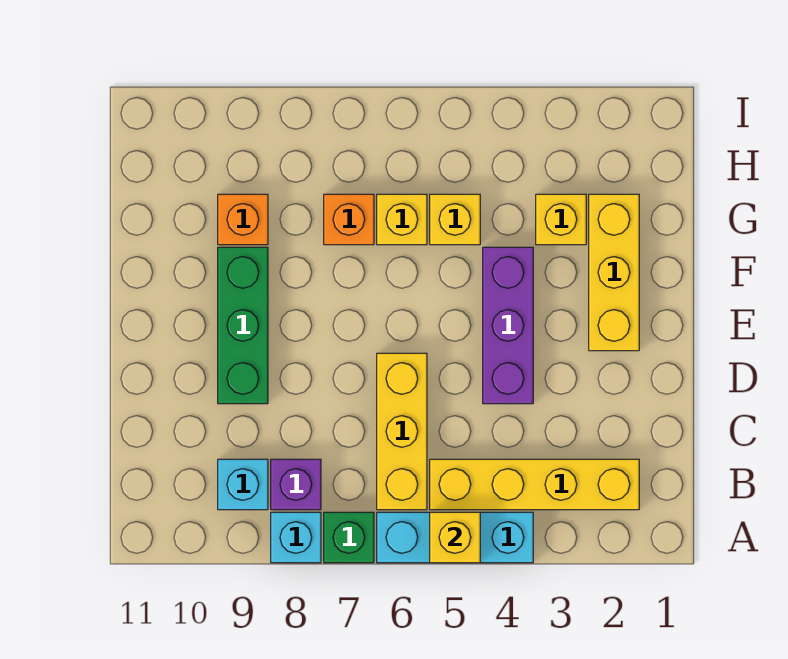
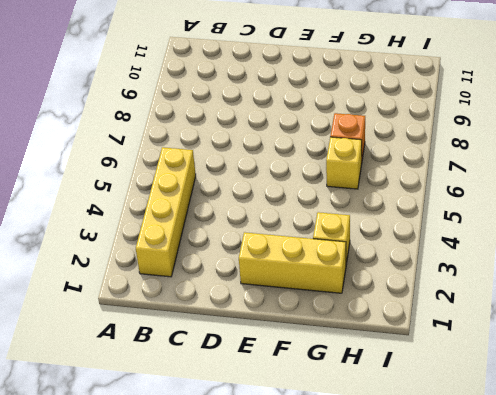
none -> cyan 1x3 brick [377,512,533,563]
none -> green 1x1 brick [324,512,374,563]
none -> cyan 1x1 brick [271,512,321,563]

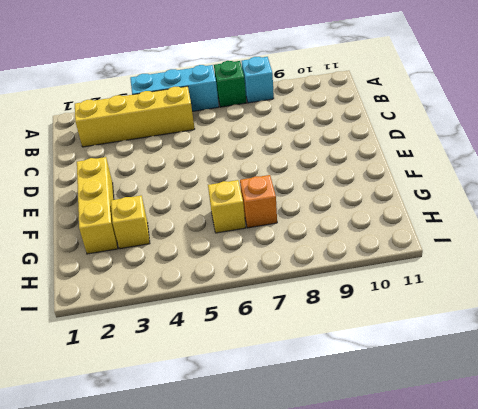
none -> yellow 1x3 brick [377,353,427,510]
none -> purple 1x1 brick [271,459,321,510]
none -> cyan 1x1 brick [218,459,268,510]

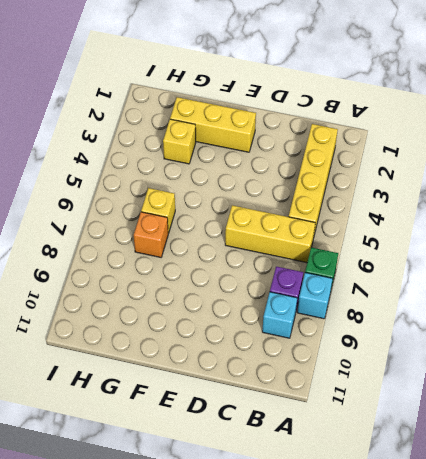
none -> cyan 1x3 brick [377,512,533,563]
none -> purple 1x3 brick [483,247,533,404]
none -> green 1x3 brick [218,247,268,404]

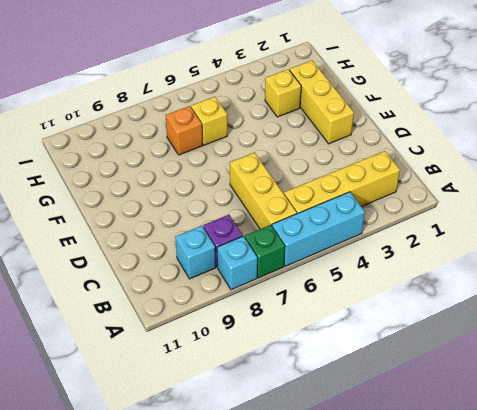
none -> purple 1x3 brick [483,247,533,404]
none -> green 1x3 brick [218,247,268,404]
none -> yellow 1x1 brick [430,194,480,245]

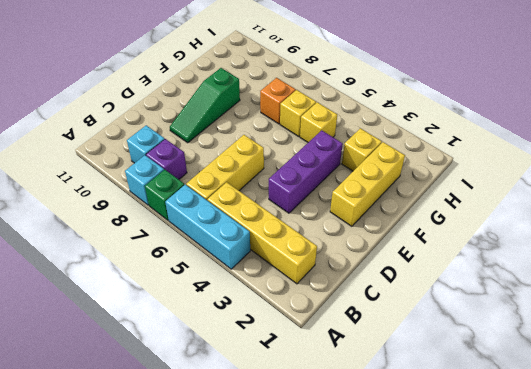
green 1x3 slope [170,68,240,143] -> green 1x3 brick [218,247,268,404]
none -> orange 1x1 brick [218,194,268,245]
none -> yellow 1x1 brick [430,512,480,563]

